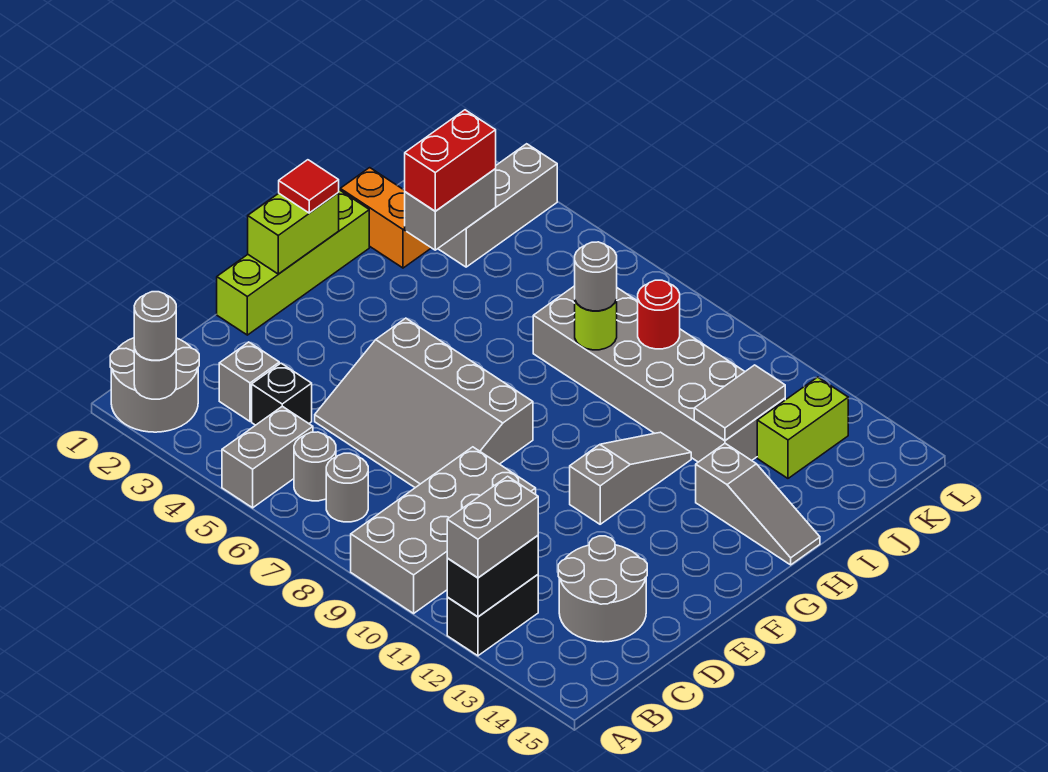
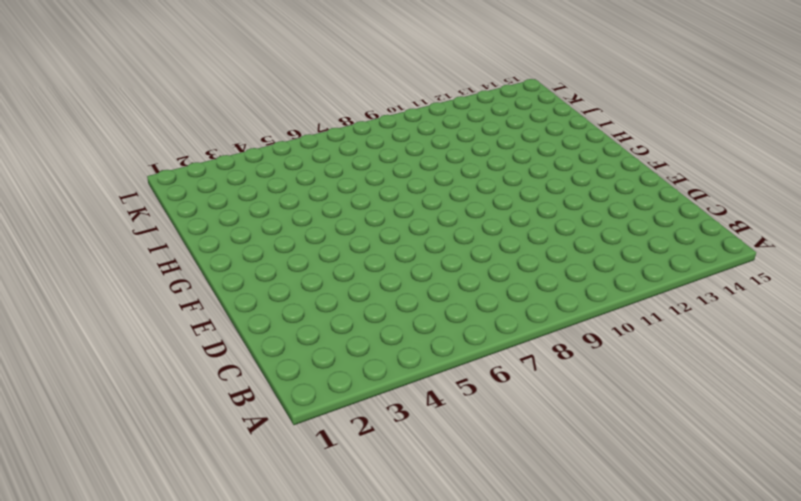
none -> grey 2x2 round brick [110,338,199,432]
none -> grey 1x2 brick [222,406,313,508]
none -> grey 2x4 brick [351,447,536,613]

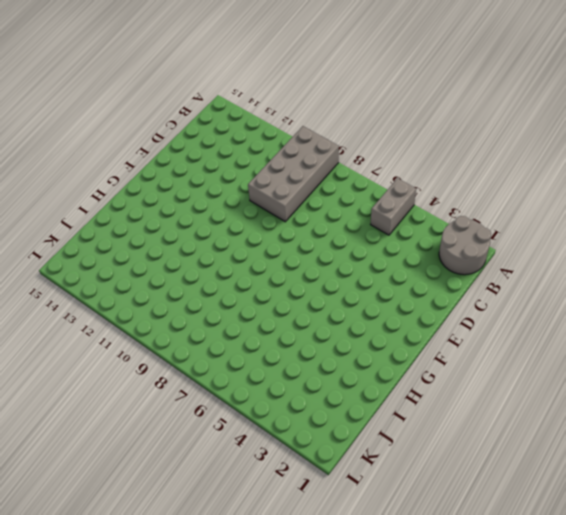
none -> black 1x2 brick [447,575,538,656]
none -> grey 1x1 round brick [294,432,336,501]
none -> grey 1x1 round brick [326,453,368,522]

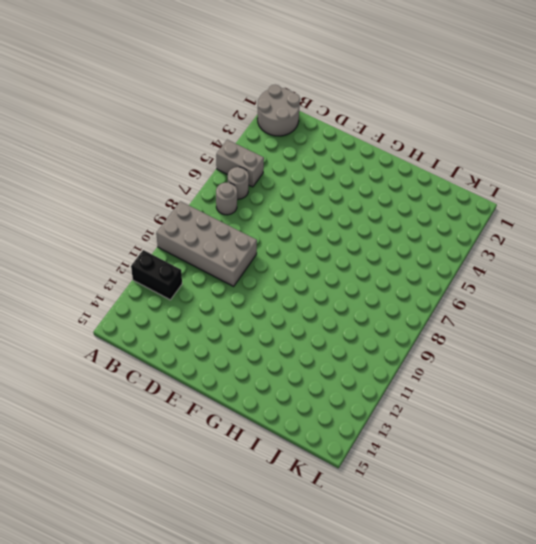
none -> grey 1x1 brick [219,342,279,421]
none -> black 1x1 brick [252,363,312,425]
none -> grey 2x2 round brick [558,536,647,642]

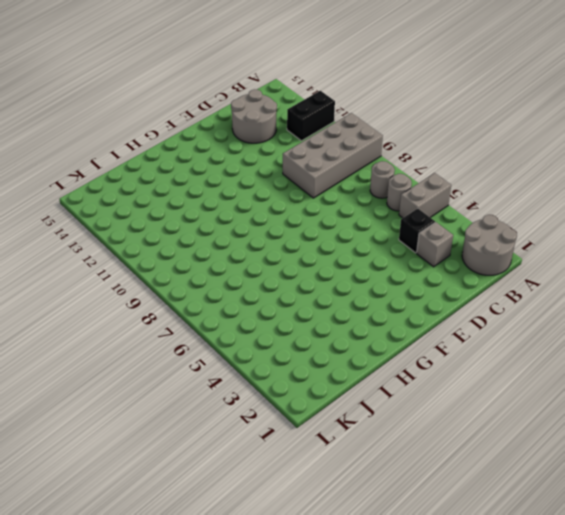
none -> grey 3x4 slope [315,318,533,488]
none -> lime 1x4 brick [217,190,369,335]
none -> grey 1x3 slope [570,432,691,524]

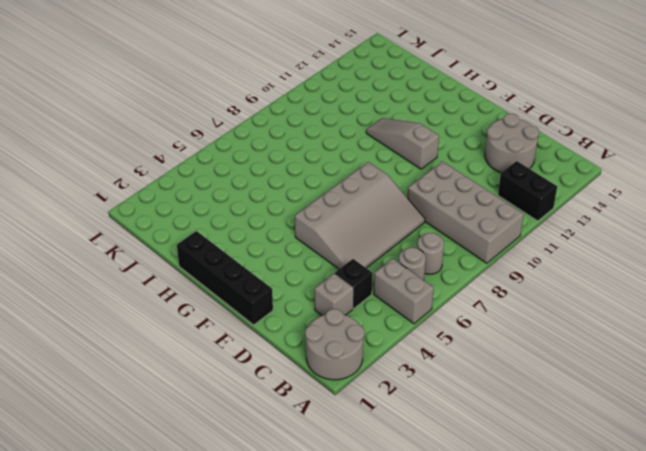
black 1x4 brick [177,231,273,325] -> lime 1x4 brick [217,190,369,335]
none -> grey 1x3 slope [696,443,820,565]
none -> orange 1x2 brick [340,168,431,268]
none -> grey 2x6 brick [533,286,785,462]

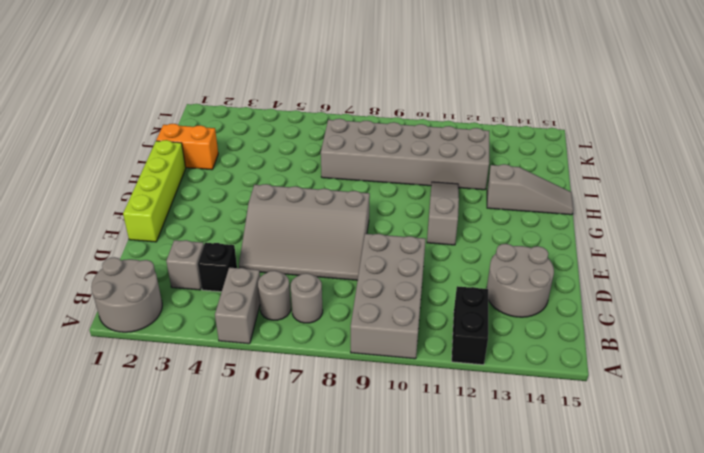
none -> grey 1x3 brick [438,144,557,267]
none -> lime 1x2 brick [757,377,848,478]
none -> grey 1x1 round brick [134,347,176,399]

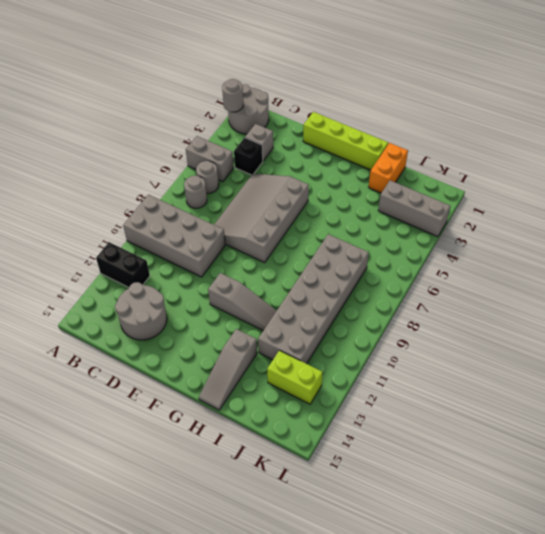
none -> black 1x2 brick [447,535,538,617]
none -> lime 1x2 brick [248,193,339,274]
none -> grey 1x2 brick [405,169,496,250]

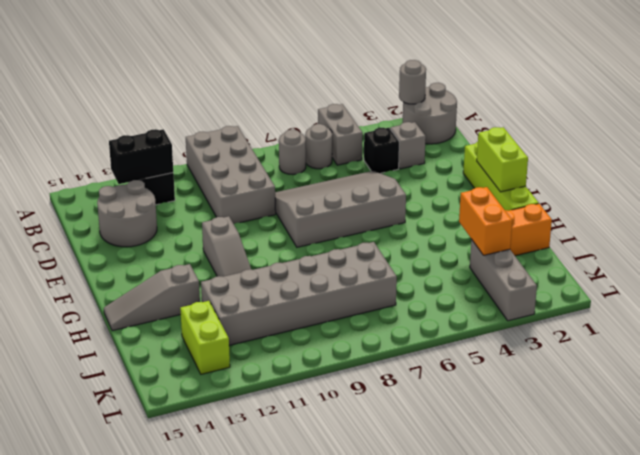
black 1x2 brick [109,129,173,184] -> black 1x2 brick turned to [447,535,538,617]
orange 1x2 brick [459,187,512,255] -> grey 1x2 brick [405,169,496,250]
none -> lime 1x1 round brick [575,300,617,350]
none -> grey 1x2 tile [694,365,785,440]
none -> red 1x1 round brick [638,280,680,349]

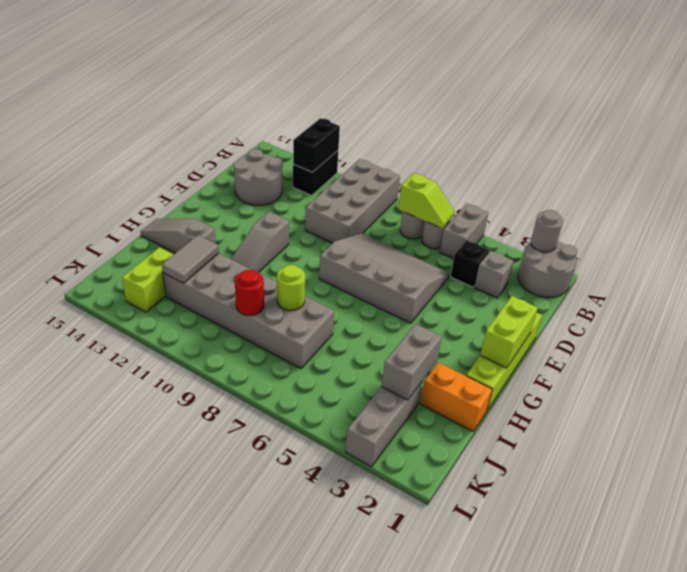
lime 1x2 slope [399,173,455,228] -> none
none -> grey 1x1 round brick [134,292,176,360]
none -> grey 1x2 brick [447,476,538,578]
none -> red 1x1 tile [279,160,339,213]

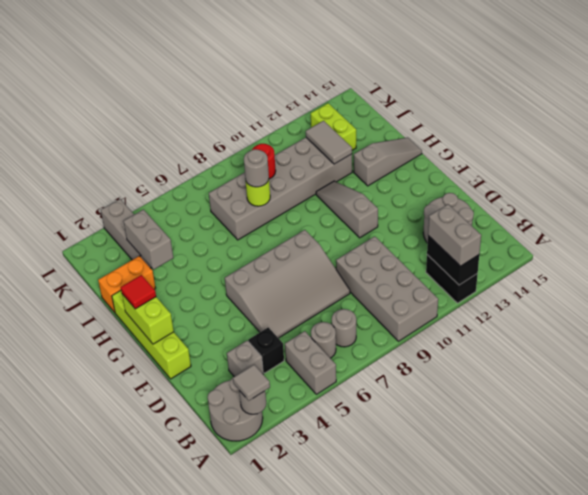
grey 1x1 tile [233,365,270,401] -> grey 1x1 round brick [134,292,176,360]
none -> red 1x2 brick [405,110,496,211]

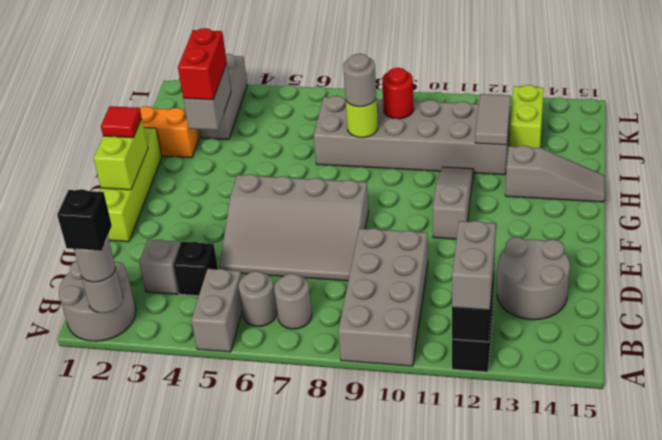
black 1x1 brick [57,189,112,251] -> none

